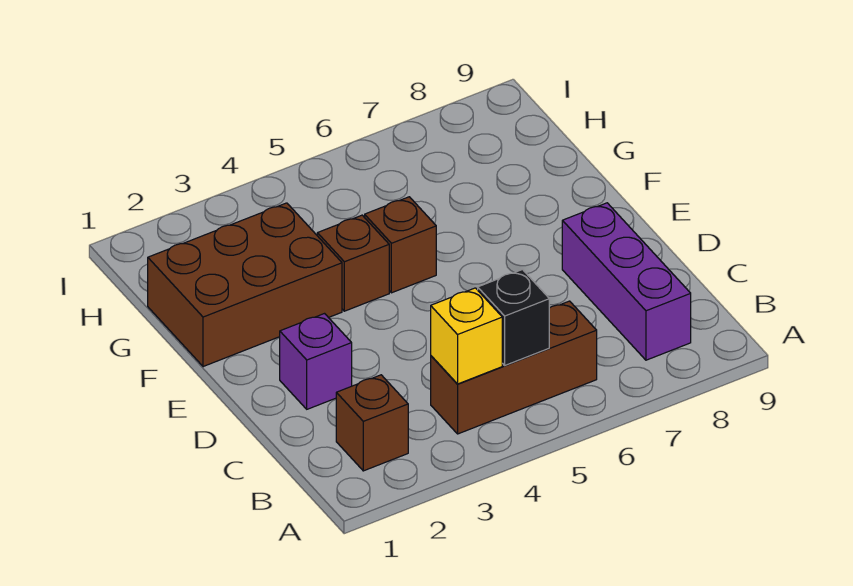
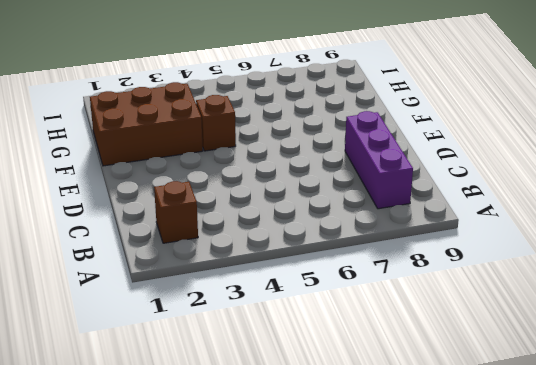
none -> brown 1x3 brick [431,301,597,434]
none -> purple 1x1 brick [280,314,352,409]

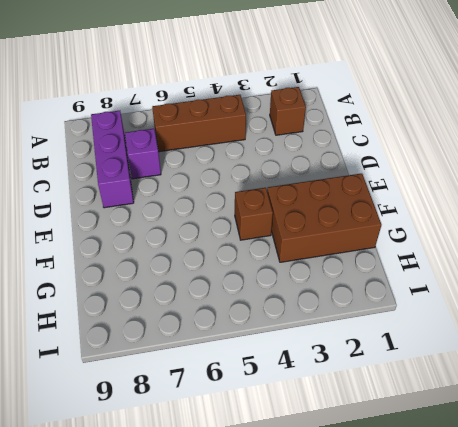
purple 1x1 brick [125,129,161,179] -> purple 1x1 brick moved to [280,314,352,409]
none -> brown 1x1 brick [365,197,436,293]
none -> yellow 1x1 brick [431,288,502,384]

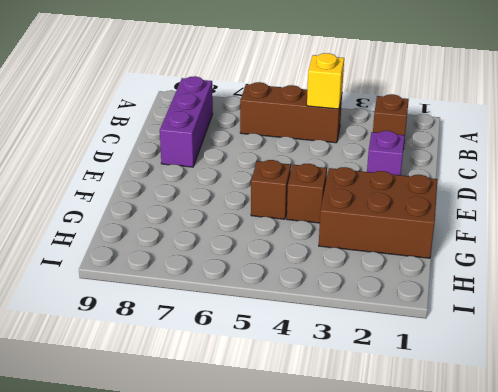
none -> black 1x1 brick [478,270,549,365]

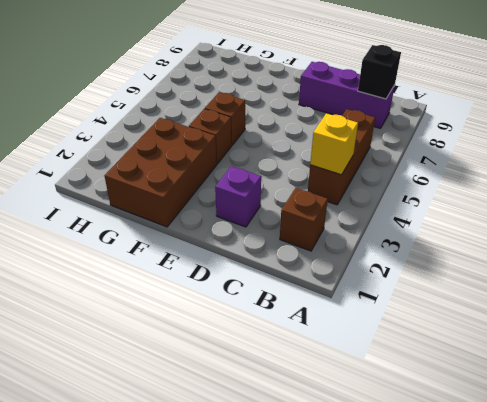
black 1x1 brick [358,45,401,99] -> black 1x1 brick moved to [478,270,549,365]

